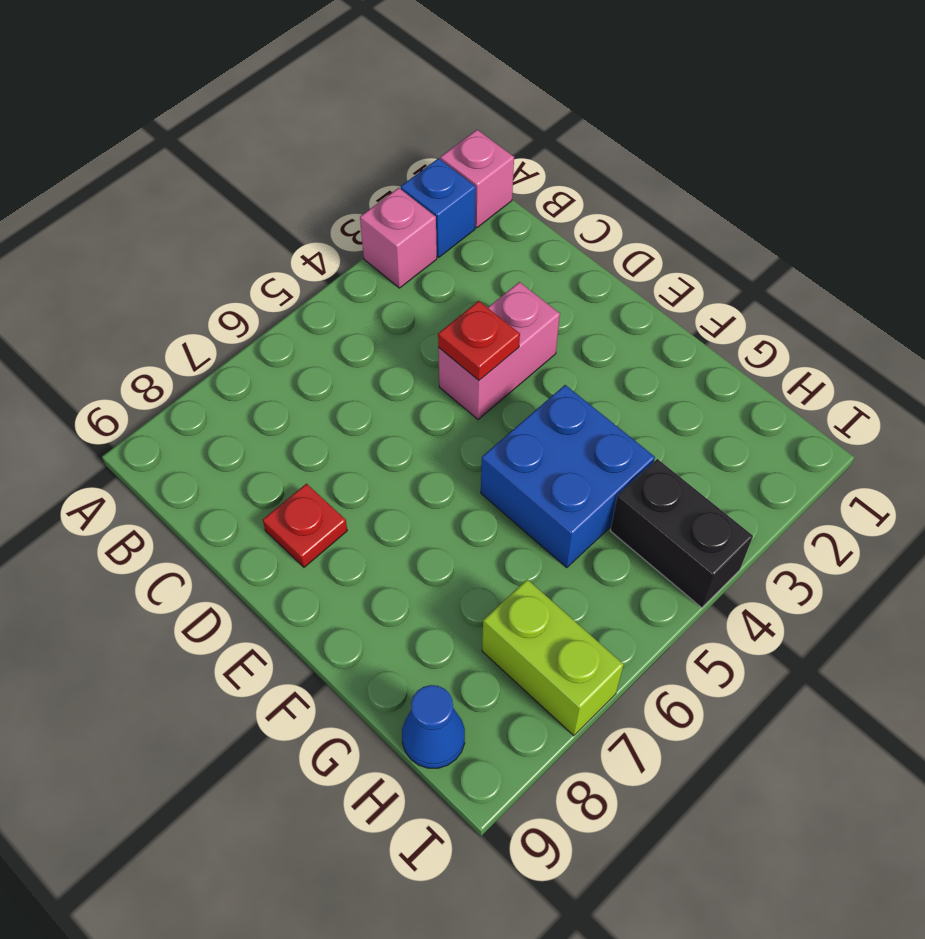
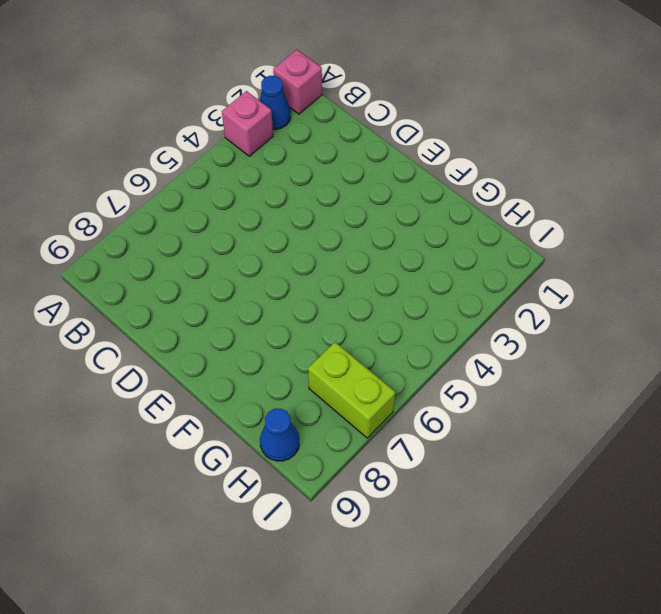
blue 1x1 cone [259,76,291,129] -> blue 1x1 brick [401,158,476,257]
none -> pink 1x2 brick [438,282,560,420]
none -> red 1x1 plate [263,484,347,567]

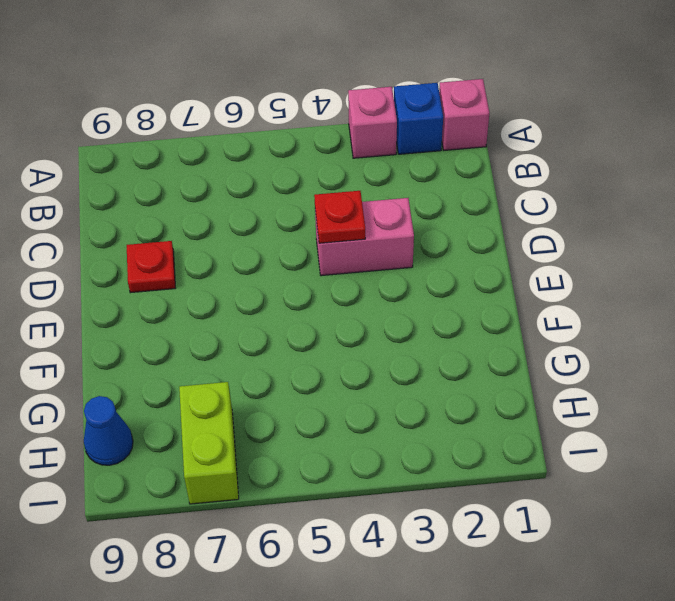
none -> blue 2x2 brick [481,385,655,568]
none -> black 1x2 brick [610,459,753,608]

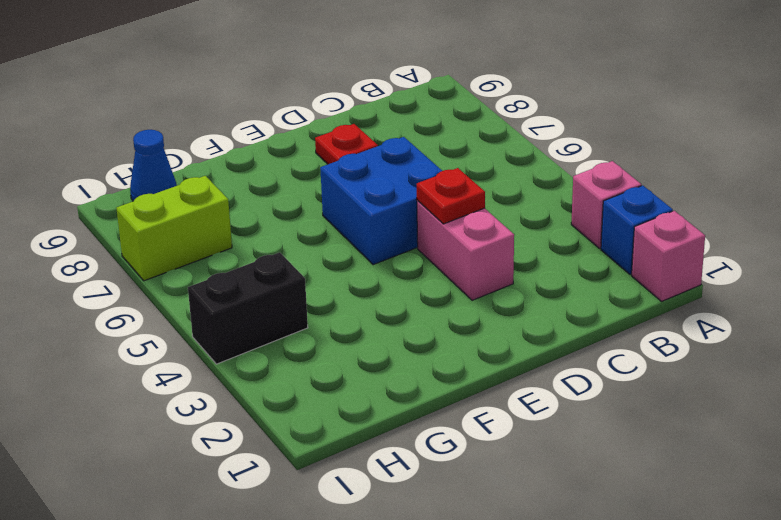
blue 2x2 brick [320,137,442,265] -> blue 2x2 brick moved to [481,385,655,568]

